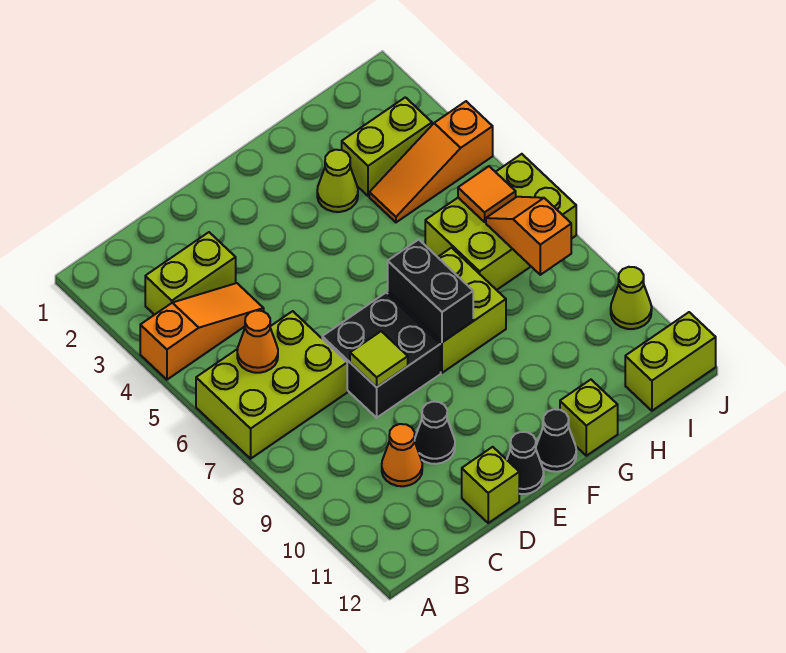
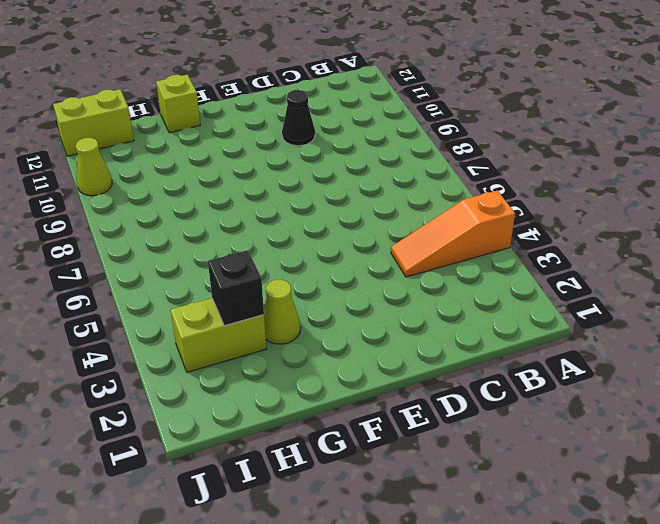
black 1x1 brick [208,250,264,326] -> none
none -> lime 2x3 brick [196,311,347,459]
none -> lime 1x2 brick [145,232,236,315]
none -> orange 1x1 cone [382,424,422,486]

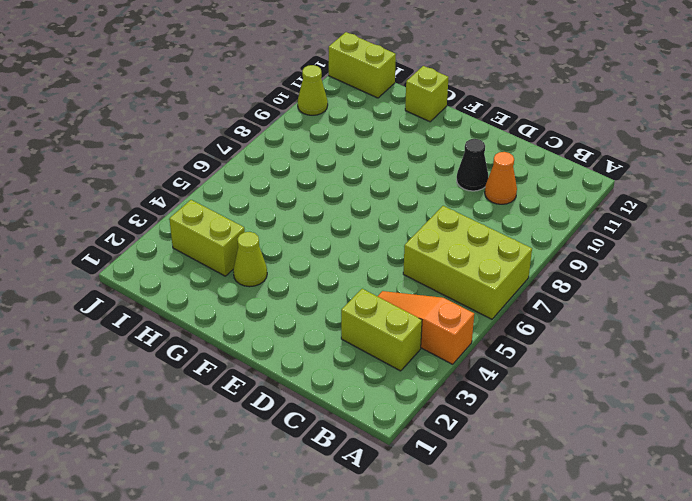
none -> black 2x2 brick [322,293,441,418]
none -> lime 1x1 brick [462,447,519,523]
none -> black 1x1 cone [507,432,544,494]

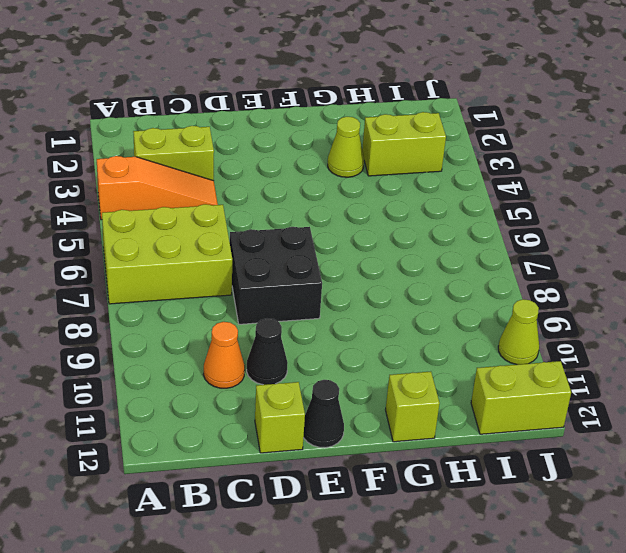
none -> lime 2x2 brick [388,248,506,373]
none -> black 1x1 cone [536,409,576,472]
none -> orange 1x3 slope [369,101,493,222]

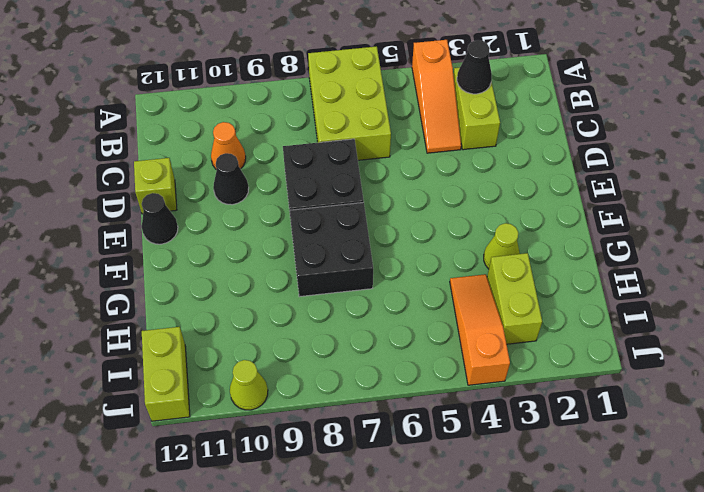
black 1x1 cone [457,40,492,94] -> black 1x1 cone moved to [536,409,576,472]
black 2x2 brick [290,202,373,297] -> lime 2x2 brick [388,248,506,373]
none -> lime 1x1 brick [560,380,618,456]
none -> lime 2x3 brick [425,154,576,290]
none -> orange 1x1 cone [237,310,278,373]

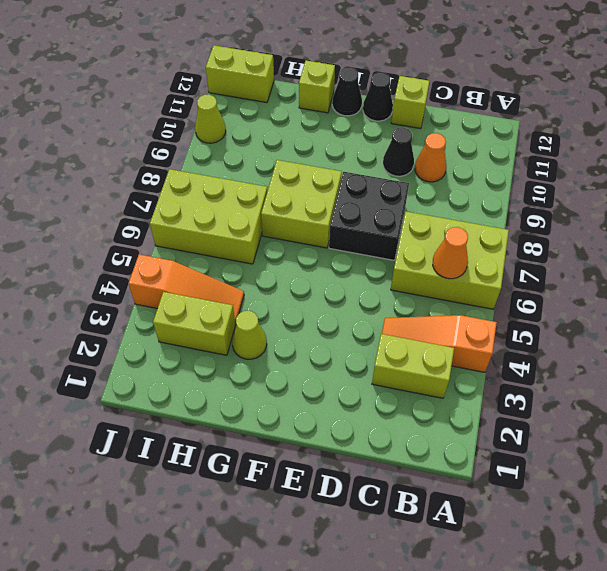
none -> lime 1x1 tile [350,331,408,387]
none -> black 1x2 brick [388,240,473,342]
none -> orange 1x1 tile [458,166,516,222]

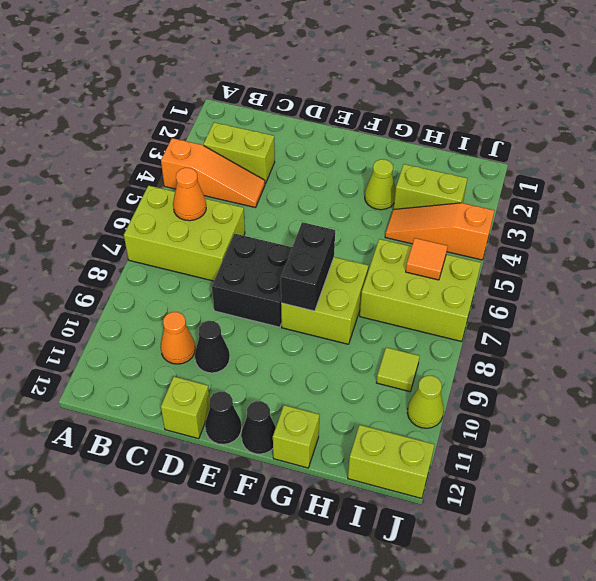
lime 1x1 tile [376,347,420,392] -> lime 1x1 tile moved to [350,331,408,387]
none -> orange 1x2 slope [486,197,571,275]

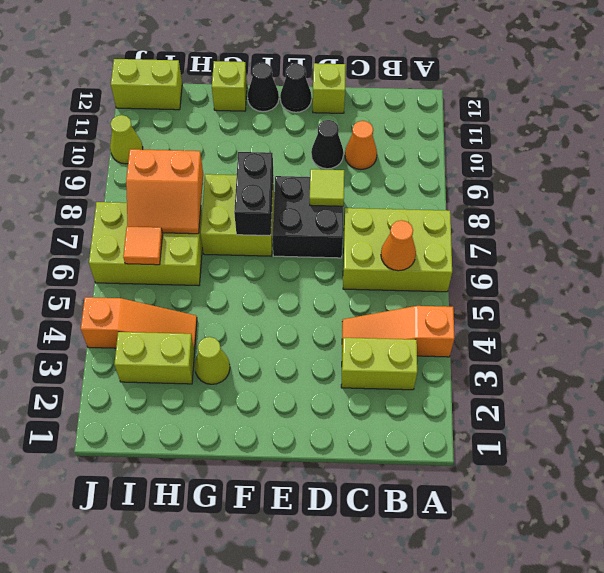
orange 2x2 slope [126,149,203,234] -> orange 1x2 slope [486,197,571,275]

